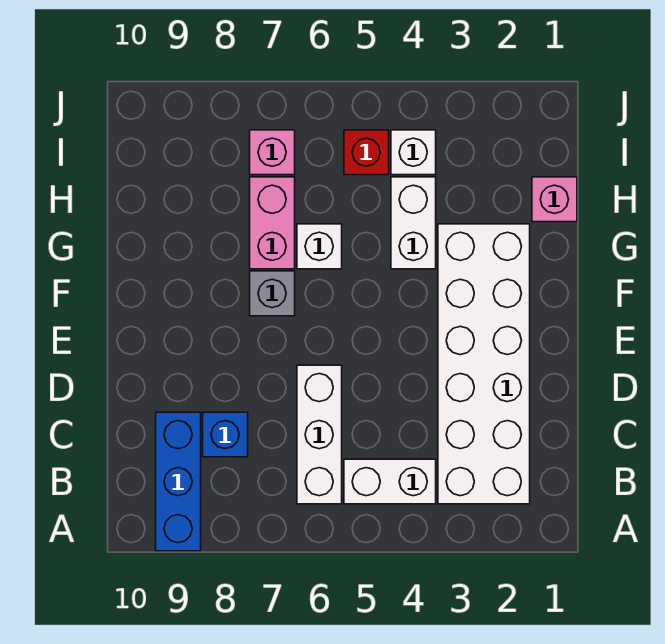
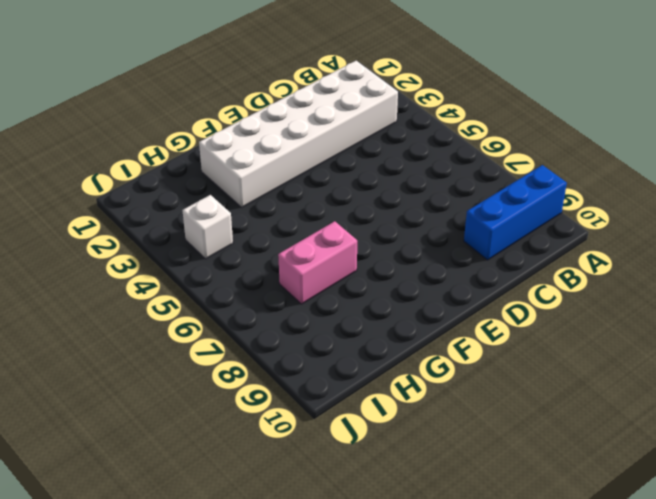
none -> white 1x2 brick [344,459,436,504]
none -> white 1x3 brick [297,365,342,504]
none -> blue 1x1 brick [203,412,248,457]

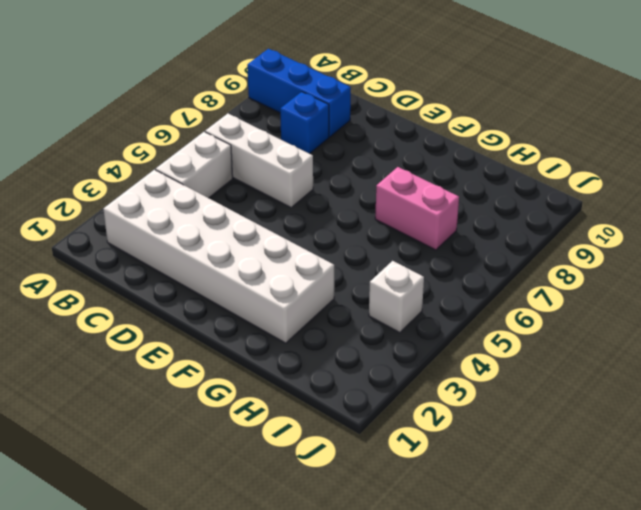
none -> grey 1x1 brick [250,271,295,316]
none -> white 1x2 brick [391,177,436,269]
none -> white 1x1 brick [297,224,342,269]

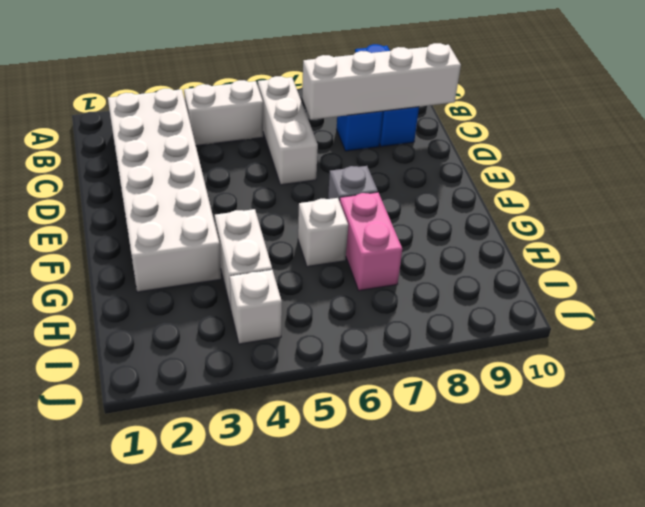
white 1x4 brick [302,43,461,120] -> none
none -> pink 1x1 brick [532,177,577,222]
none -> red 1x1 brick [344,130,389,175]
none -> pink 1x1 brick [250,130,295,175]

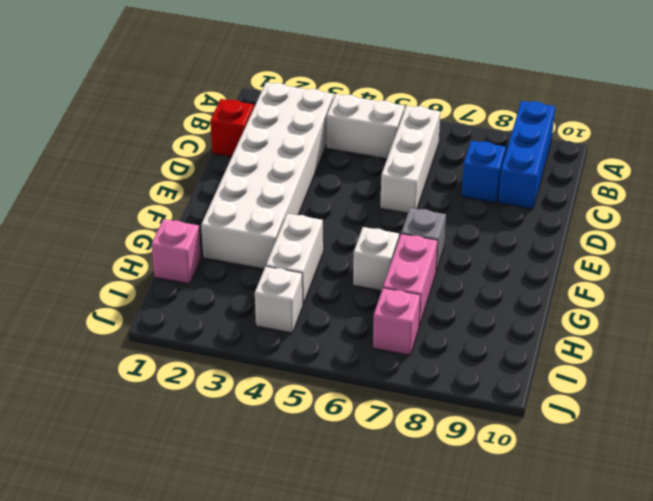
red 1x1 brick [210,99,254,157] -> red 1x1 brick moved to [344,130,389,175]

